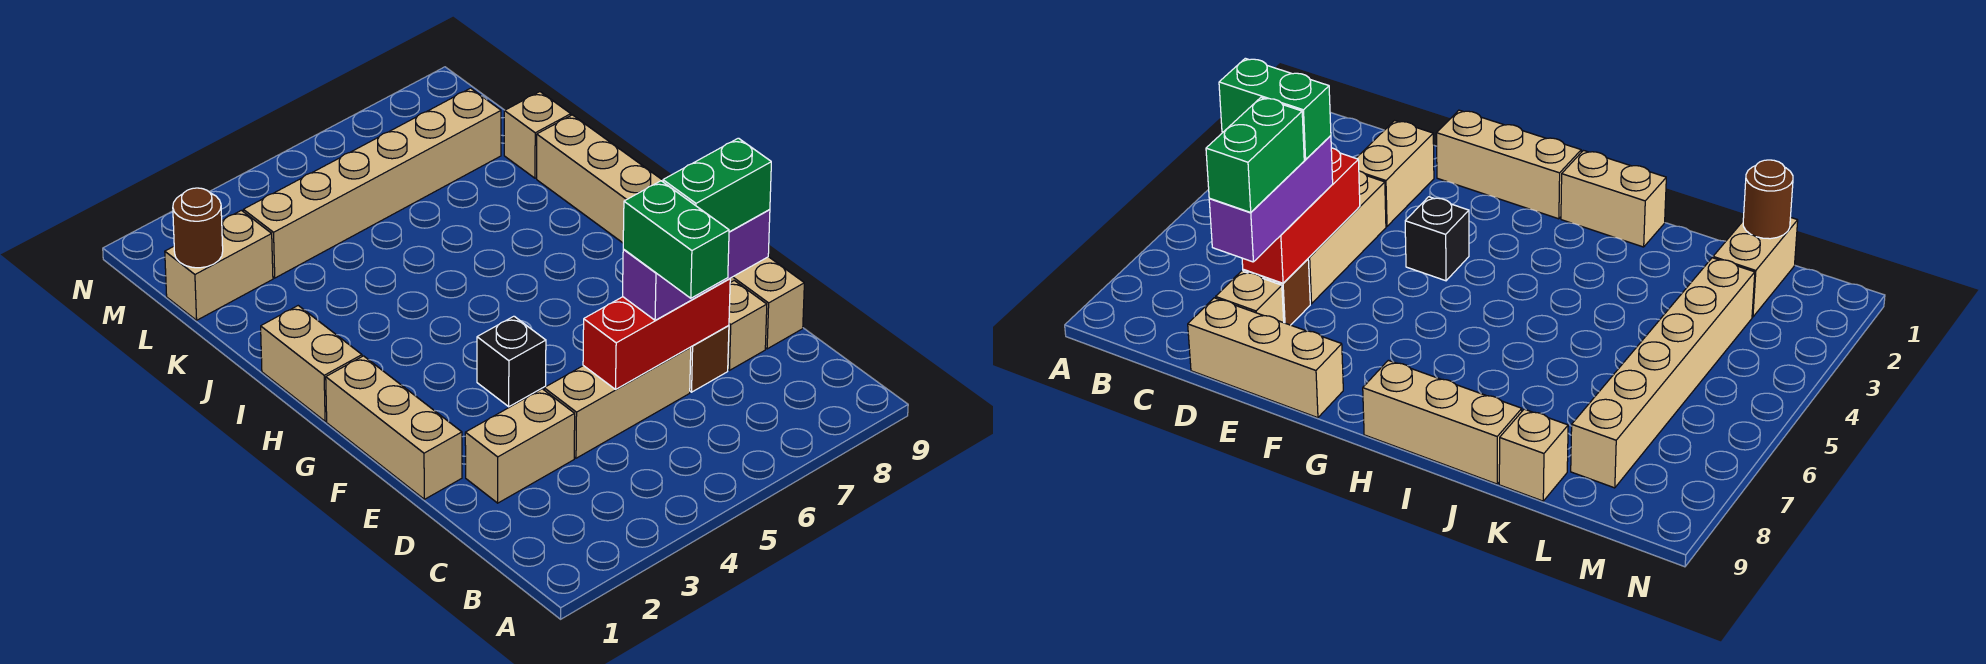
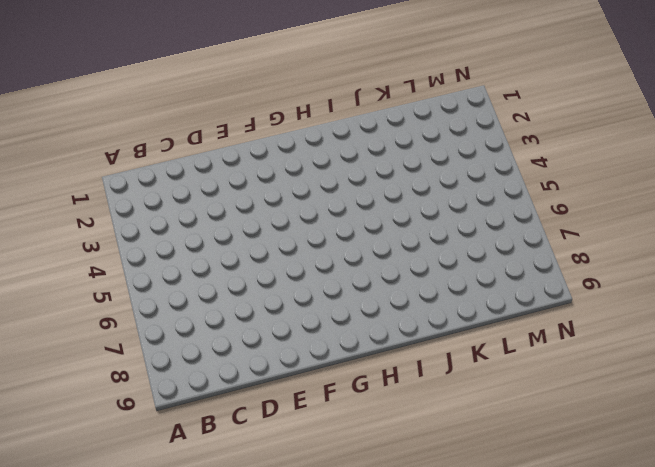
none -> tan 1x2 brick [465,389,575,503]
none -> tan 1x3 brick [544,347,691,458]
none -> brown 1x1 brick [690,326,729,392]

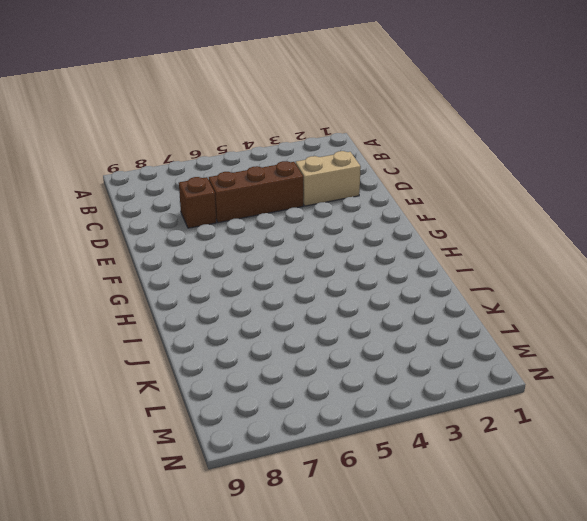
brown 1x3 brick [209,161,303,223] -> tan 1x3 brick [544,347,691,458]
none -> tan 1x1 brick [728,281,767,370]
none -> tan 1x3 brick [730,257,804,349]
none -> tan 1x3 brick [326,356,462,499]

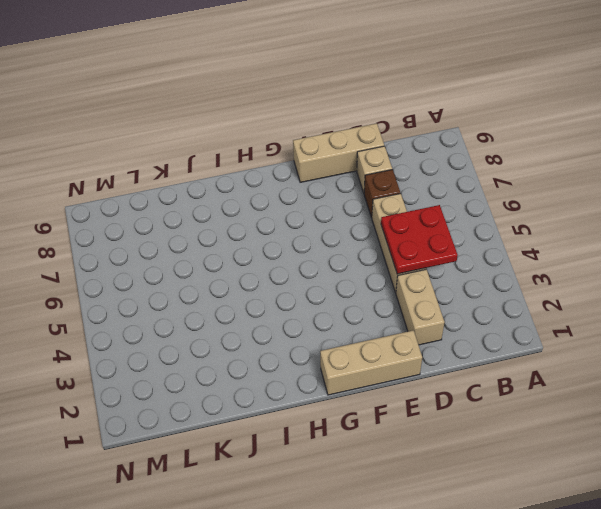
red 2x2 plate [381,205,458,274] -> red 1x3 brick [583,279,730,389]
none -> black 1x1 brick [477,316,546,407]
none -> tan 1x2 brick [261,306,362,421]
none -> tan 1x3 brick [537,115,663,243]

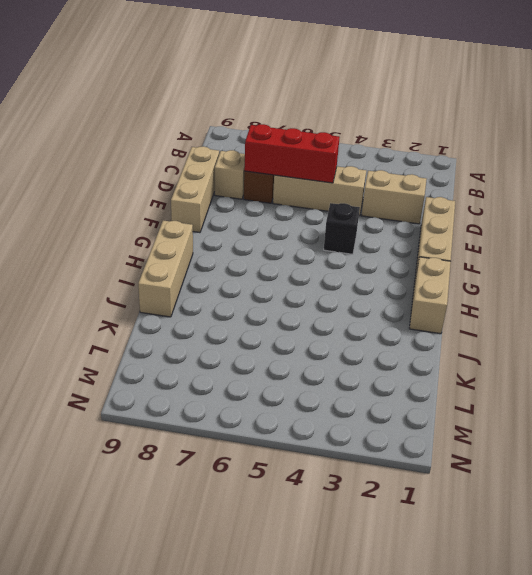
none -> tan 1x1 brick [504,92,571,178]
none -> tan 1x2 brick [165,210,273,320]
none -> tan 1x6 brick [243,88,501,278]

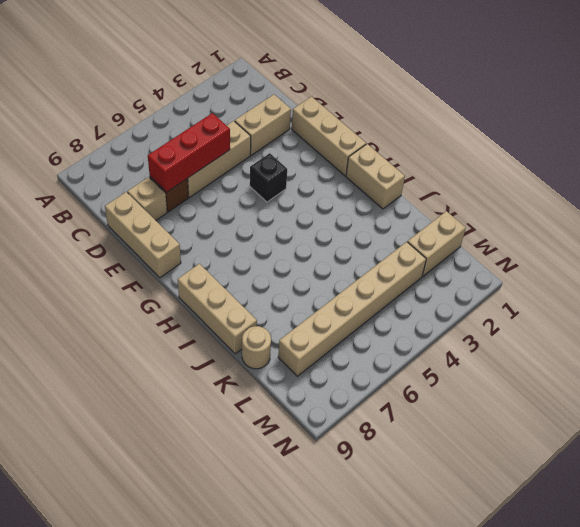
tan 1x1 round brick [242,326,271,369] -> tan 1x1 brick [504,92,571,178]
none -> brown 1x1 round brick [173,188,223,268]
none -> purple 1x3 brick [623,210,770,320]
none -> green 1x2 brick [623,181,729,298]

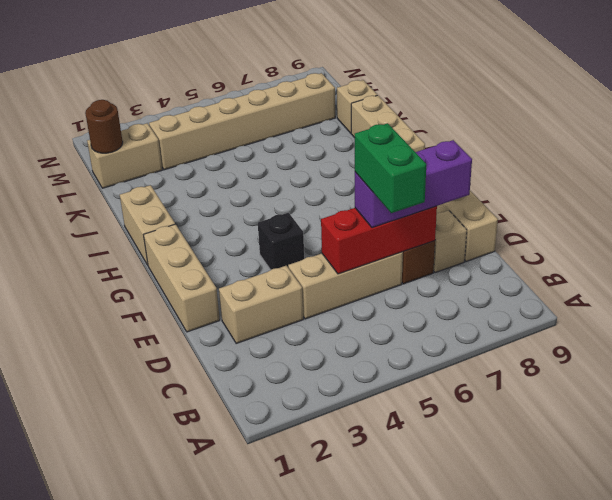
none -> green 1x2 brick [663,138,771,232]

